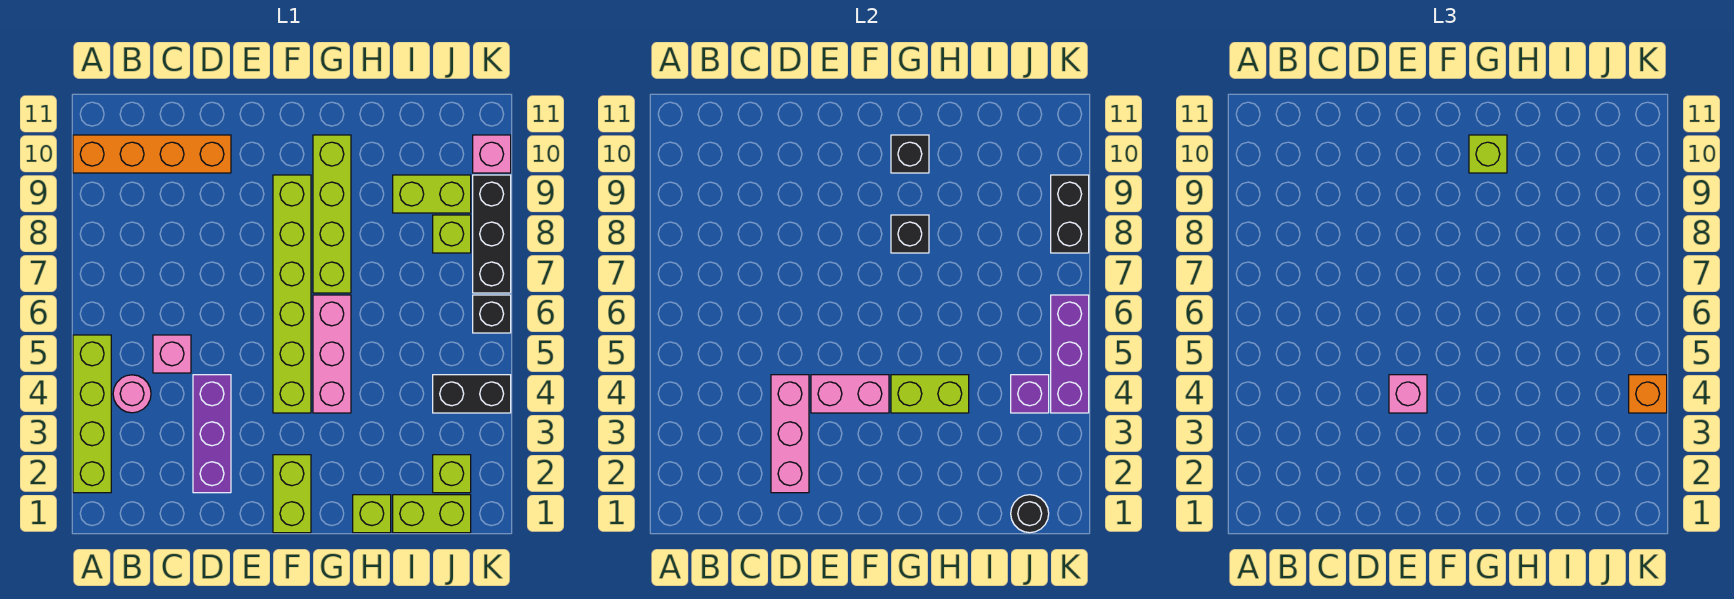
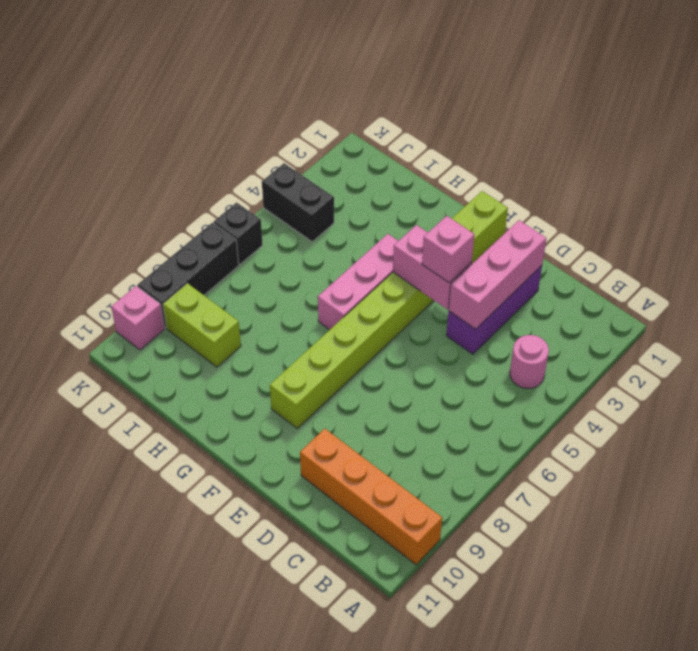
none -> lime 1x4 brick [73,335,111,493]
none -> pink 1x1 brick [153,335,191,373]
none -> lime 1x4 brick [313,135,351,293]
none -> lime 1x1 brick [353,495,391,533]

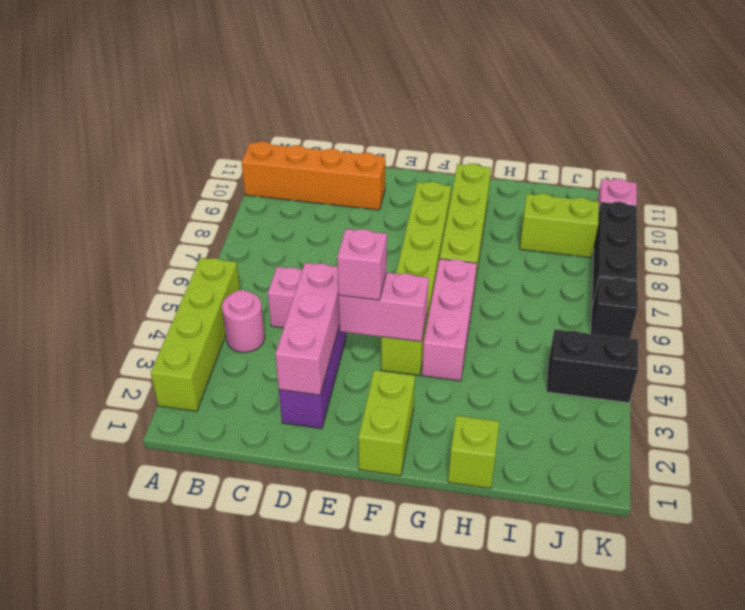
none -> lime 1x2 brick [393,495,471,533]
none -> lime 1x1 brick [433,455,471,493]
none -> lime 1x1 brick [433,215,471,253]
none -> lime 1x2 brick [891,375,969,413]

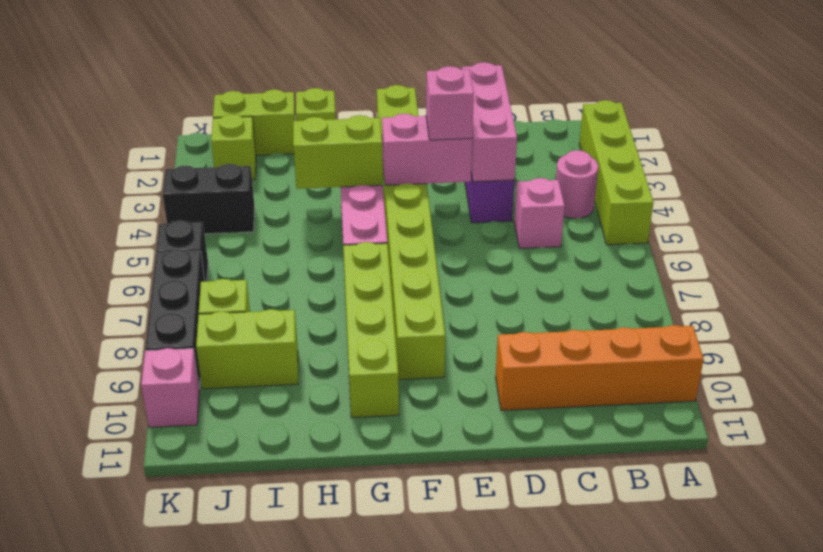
none -> black 1x1 brick [891,215,929,253]
none -> black 1x1 brick [891,135,929,173]
none -> black 1x1 round brick [1011,495,1049,533]
none -> purple 1x1 brick [1011,375,1049,413]

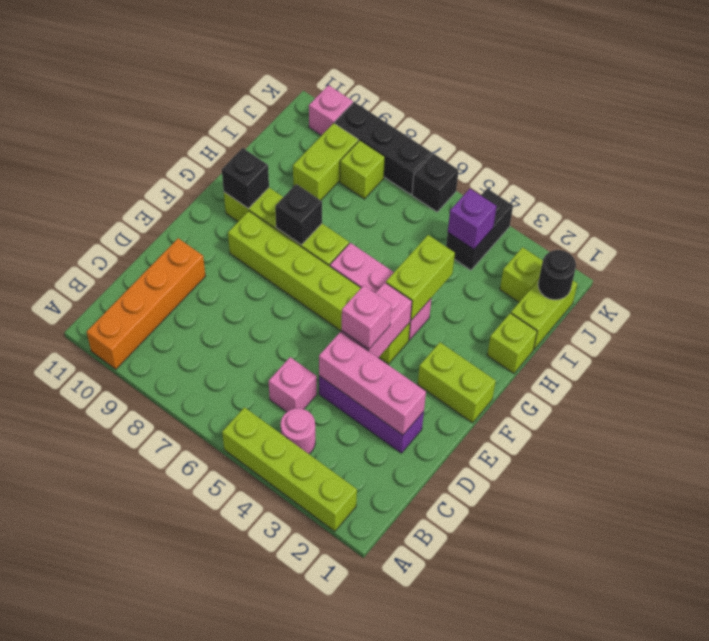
none -> purple 1x3 brick [1051,295,1089,413]
none -> black 1x2 brick [1051,175,1089,253]
none -> lime 1x1 brick [1469,135,1507,173]
none -> orange 1x1 brick [1629,375,1667,413]

